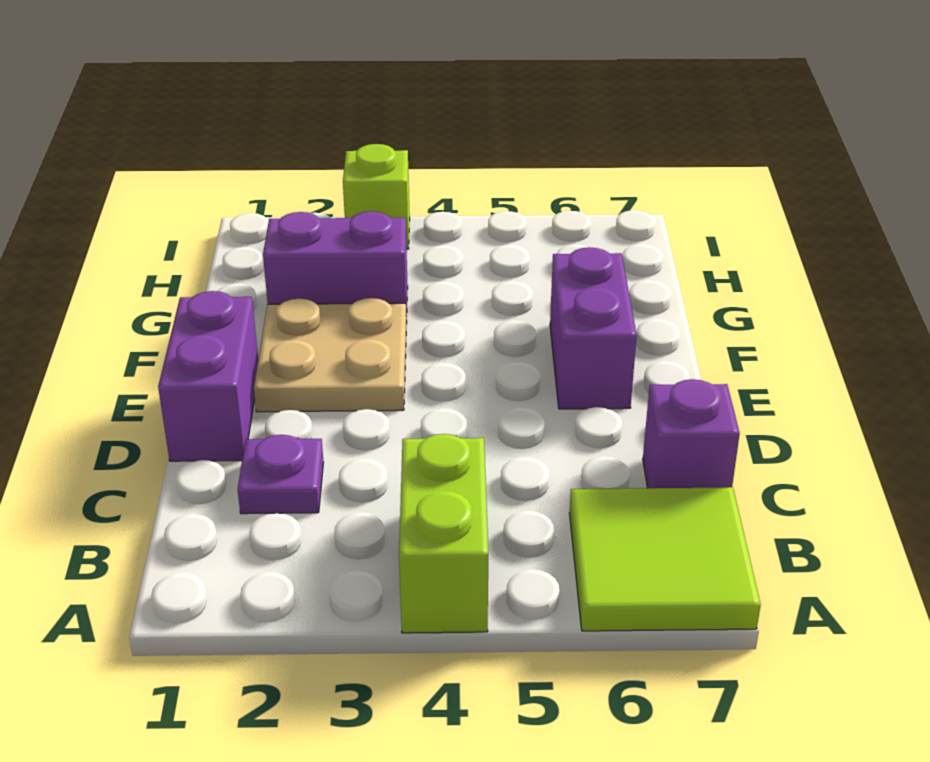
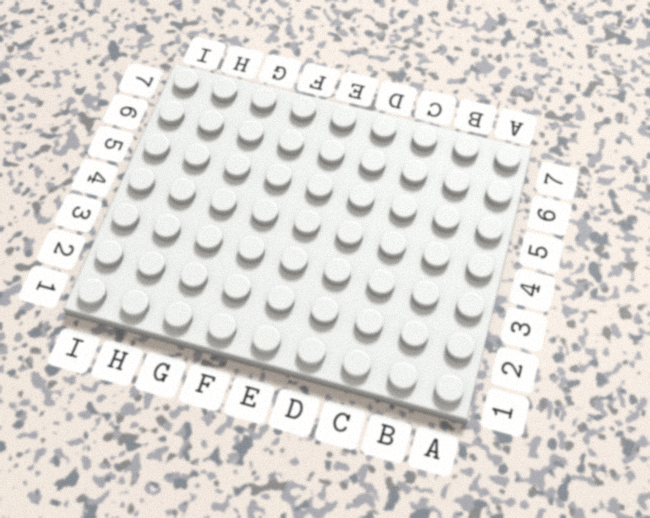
none -> lime 1x2 brick [399,434,488,633]
none -> lime 2x2 tile [570,487,761,631]

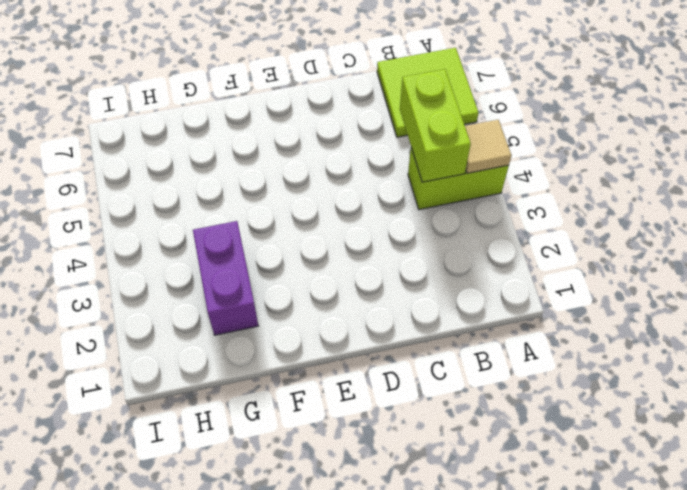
tan 1x1 tile [465,120,512,173] -> none
lime 1x2 brick [400,69,471,182] -> none
none -> purple 1x1 plate [238,435,323,514]
none -> purple 1x1 brick [643,379,740,488]

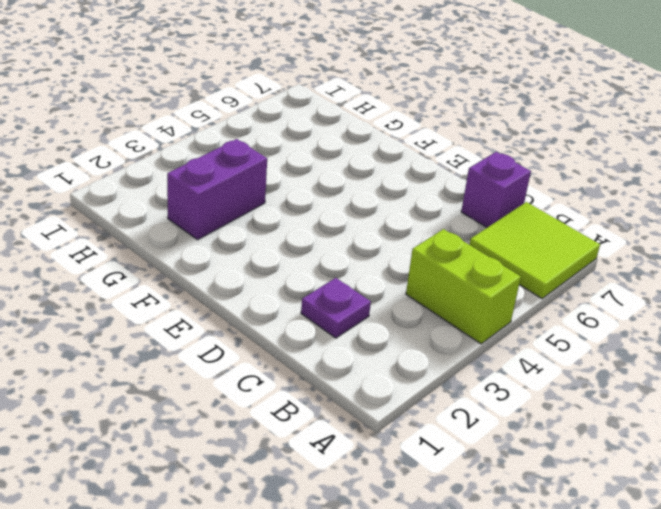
none -> purple 1x2 brick [158,291,258,461]
none -> tan 2x2 plate [254,298,406,412]

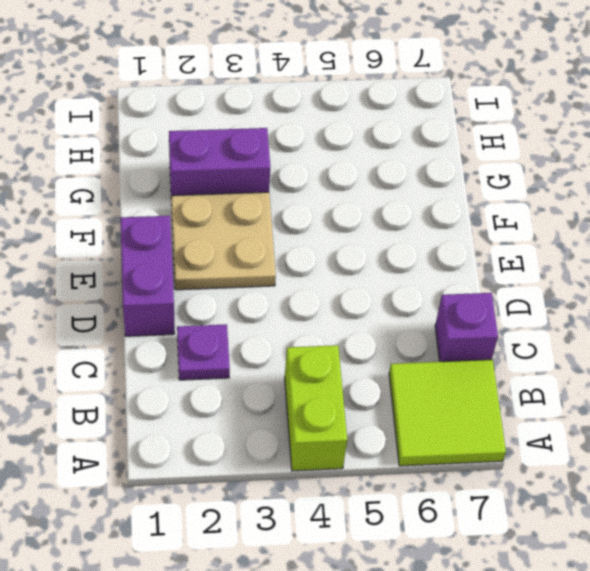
none -> purple 1x2 brick [550,247,637,409]
none -> lime 1x1 brick [343,144,410,249]

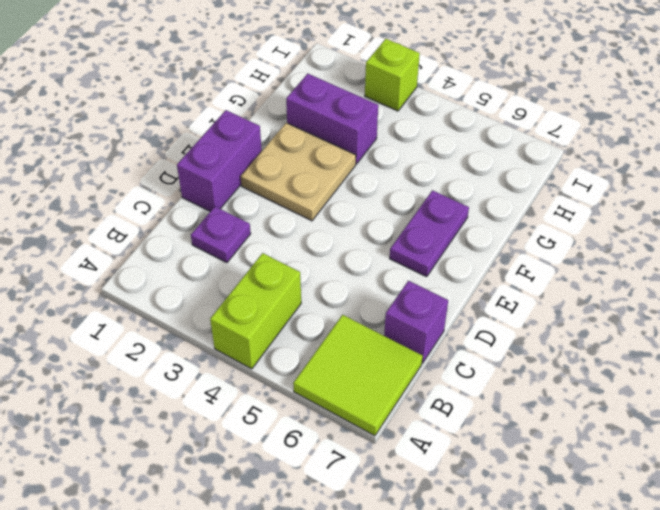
purple 1x2 plate [390,190,469,277] -> purple 1x2 brick [550,247,637,409]

